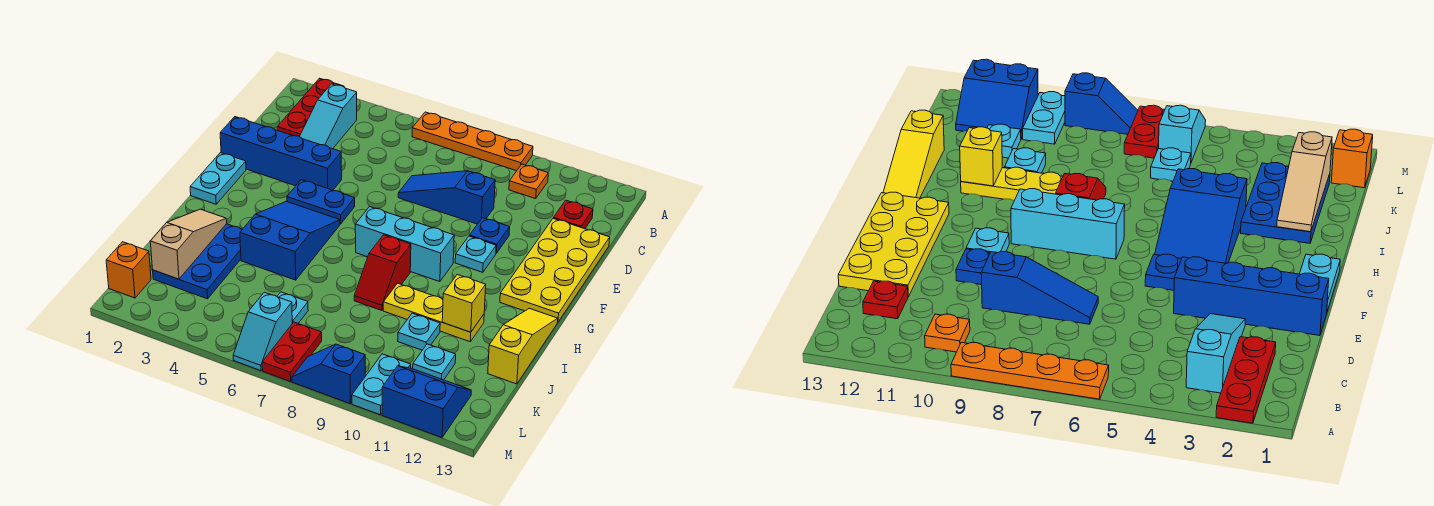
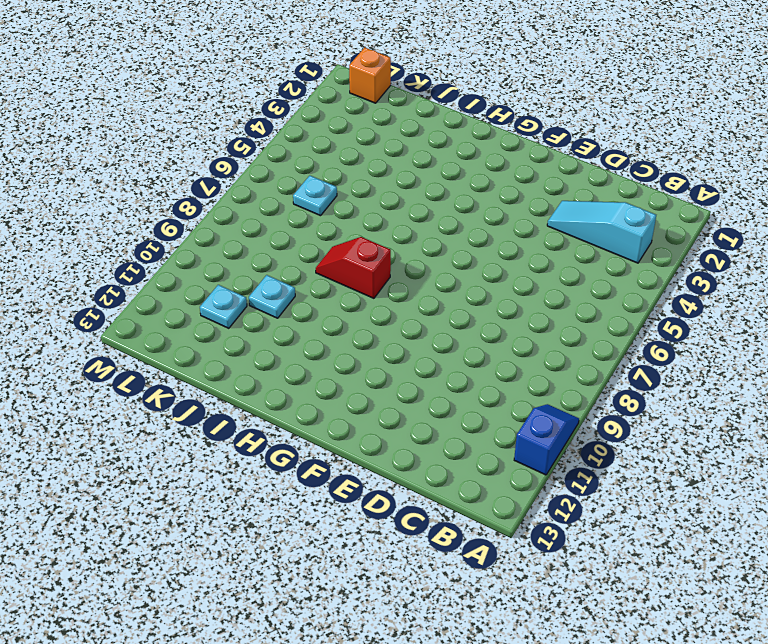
blue 1x2 slope [514,404,579,475] -> blue 1x2 slope moved to [292,344,365,403]
none -> red 1x3 plate [277,78,344,136]
none -> orange 1x4 plate [412,112,533,171]
none -> orange 1x1 plate [509,164,548,199]

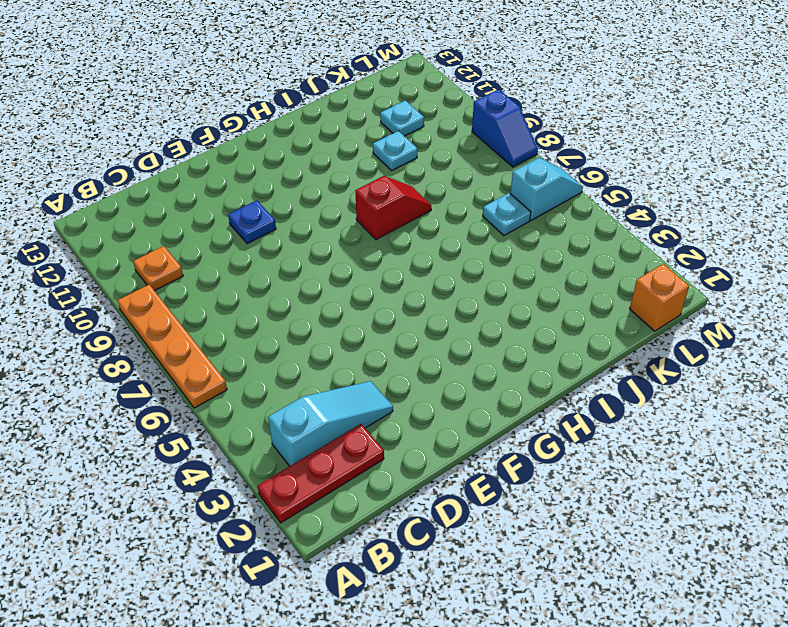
none -> red 1x1 plate [554,200,593,229]
none -> blue 1x3 slope [398,171,495,224]
none -> yellow 2x4 plate [500,218,610,322]

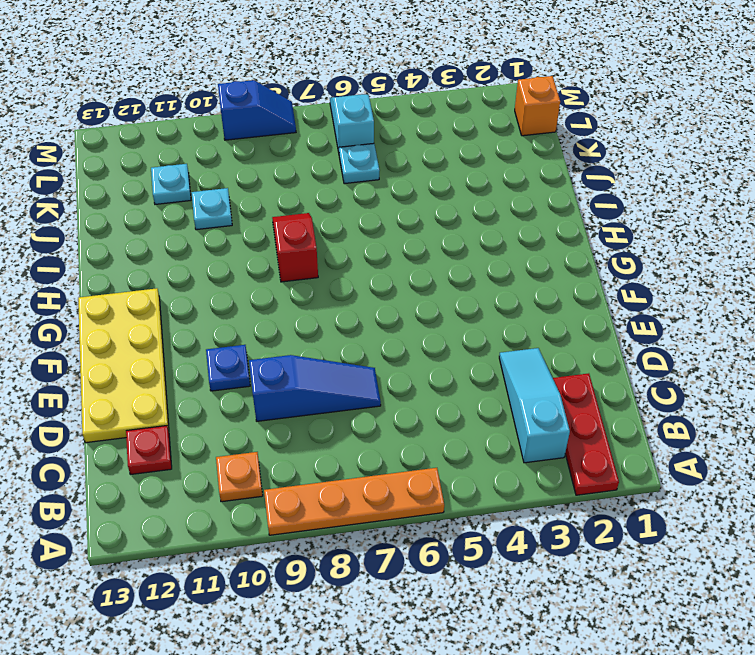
none -> blue 1x4 brick [220,117,342,190]
none -> cyan 1x2 plate [190,153,246,204]
none -> blue 1x2 plate [287,180,355,224]

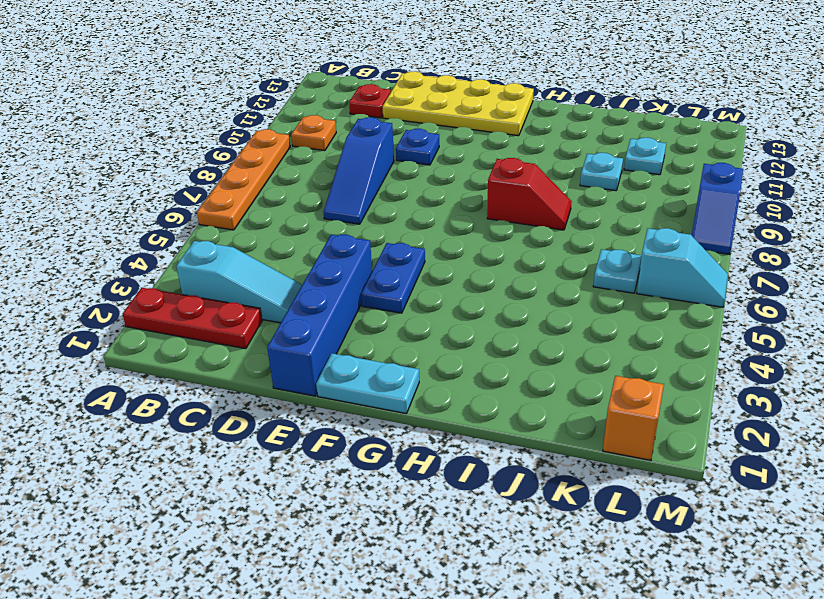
none -> cyan 1x1 plate [455,236,496,272]
none -> blue 2x3 slope [240,201,340,280]
none -> cyan 1x3 brick [355,207,454,282]

